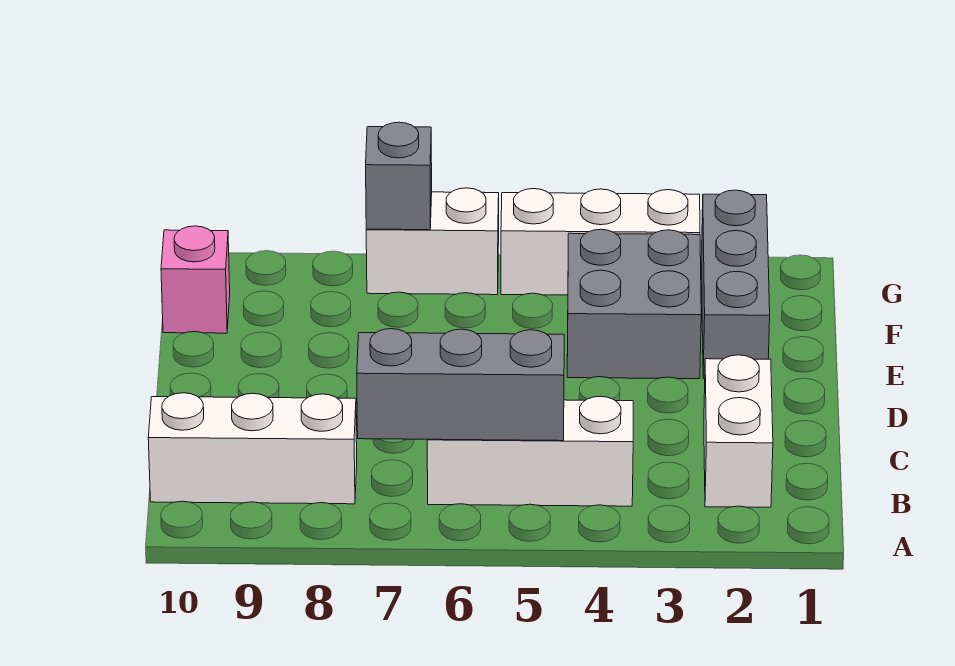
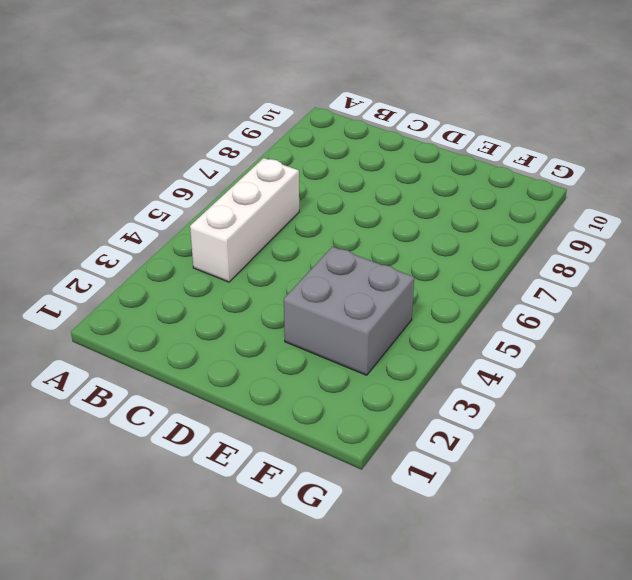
none -> white 1x2 brick [704,355,773,507]
none -> white 1x3 brick [148,393,357,504]

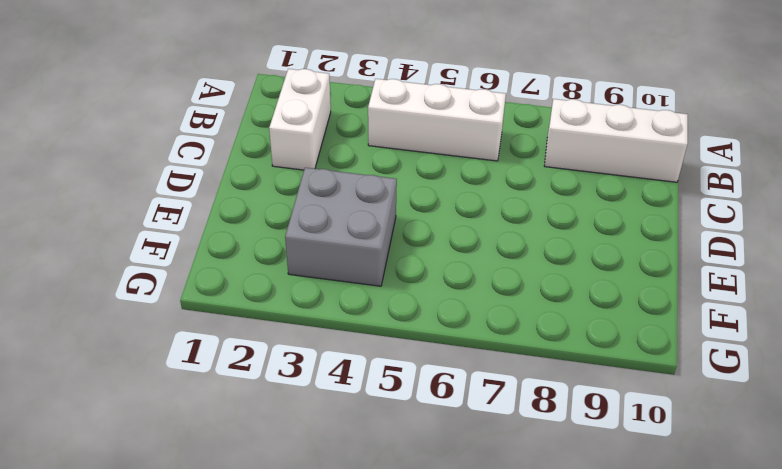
none -> grey 1x3 brick [701,190,770,379]
none -> pink 1x1 brick [161,226,230,333]

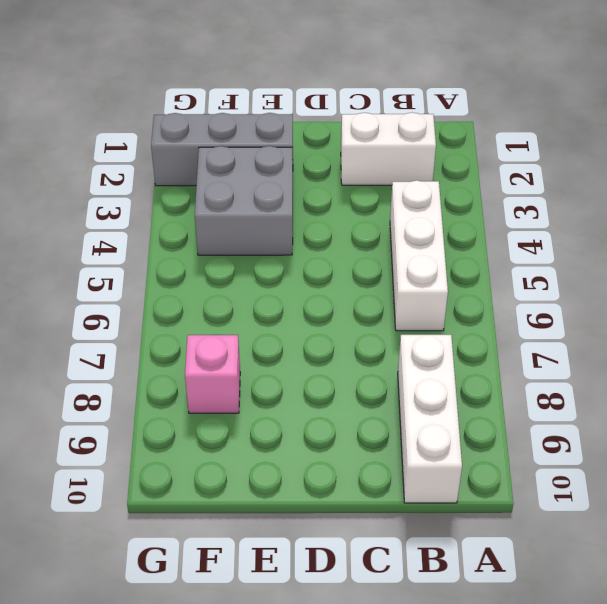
pink 1x1 brick [185,335,240,413] -> pink 1x1 brick moved to [161,226,230,333]
none -> white 1x3 brick [501,189,700,295]
none -> white 1x2 brick [366,188,499,295]

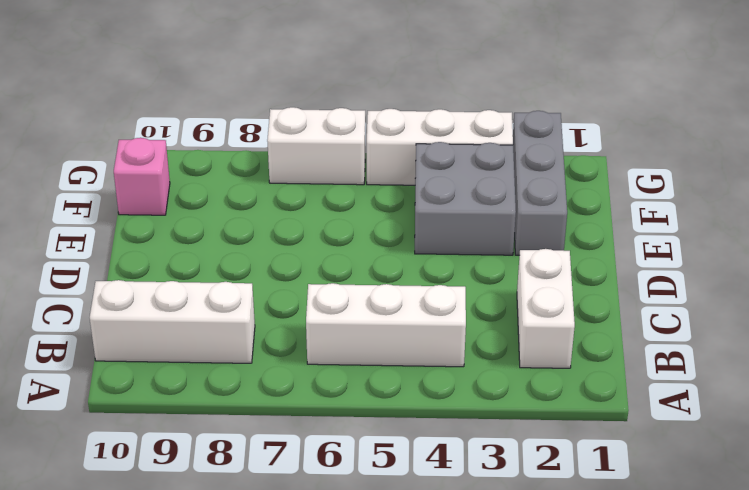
none -> grey 1x3 brick [357,329,564,441]
none -> grey 1x1 brick [366,122,432,230]

